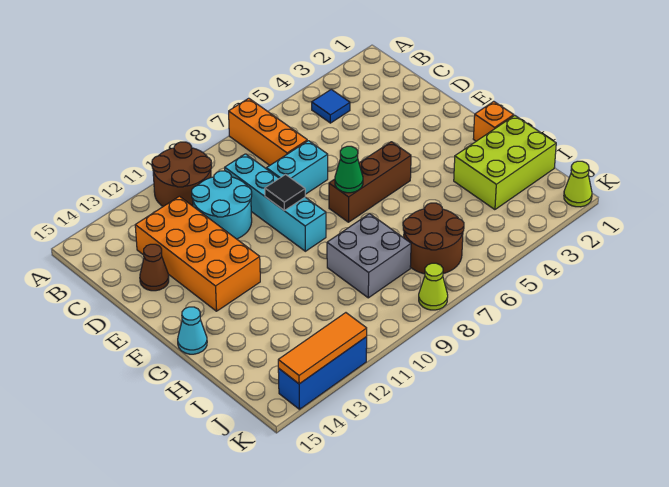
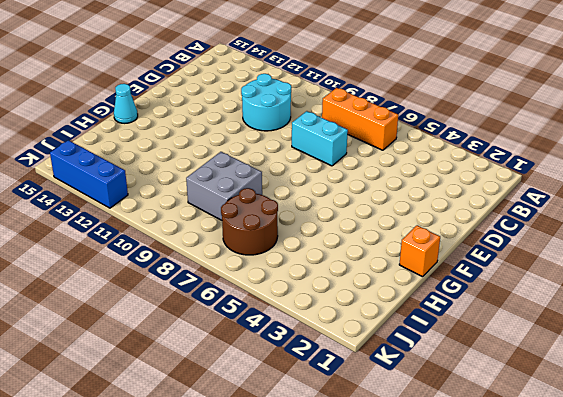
orange 1x3 brick [322,88,398,150] -> orange 1x3 brick turned to [229,98,307,165]
none -> brown 2x2 round brick [152,142,211,206]
none -> blue 1x1 tile [312,89,350,123]
none -> cyan 1x4 brick [225,154,326,251]

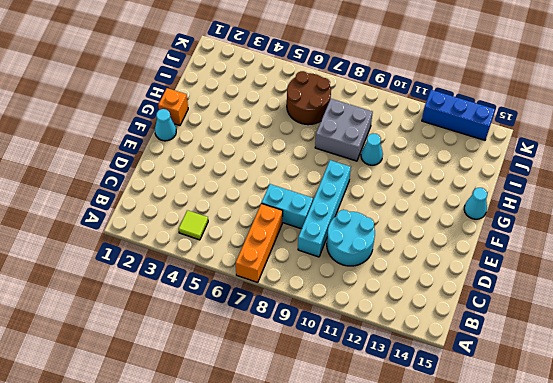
lime 1x1 tile [179,210,208,240] -> blue 1x1 tile [312,89,350,123]
cyan 1x1 cone [155,109,176,141] -> none
cyan 1x1 cone [361,134,383,165] -> none
none -> brown 2x2 round brick [152,142,211,206]
none -> orange 2x4 brick [135,196,260,311]
none -> brown 1x1 cone [140,244,169,291]

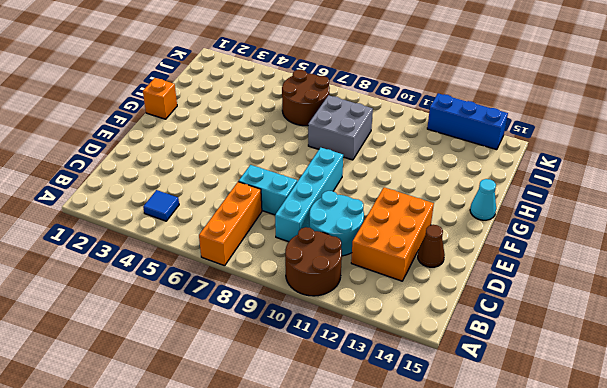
orange 2x3 brick [351,187,434,281] -> orange 2x4 brick [135,196,260,311]
none -> brown 1x3 brick [329,142,411,222]
none -> lime 2x3 brick [454,115,556,210]
none -> lime 1x1 cone [564,161,592,207]

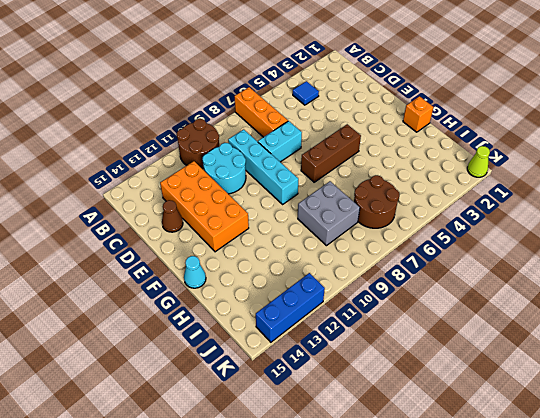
none -> lime 2x3 brick [454,115,556,210]
none -> lime 1x1 cone [419,263,448,310]
none -> black 1x1 tile [265,175,305,210]

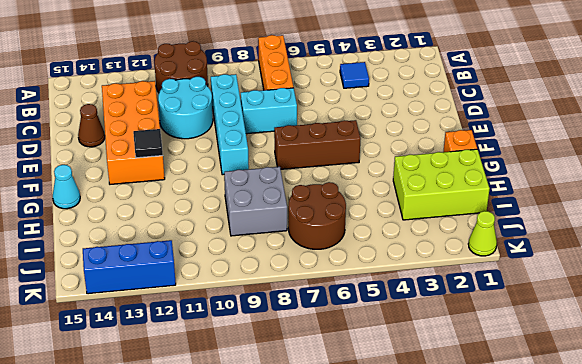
black 1x1 tile [133,129,163,158] -> black 1x1 tile moved to [265,175,305,210]
none -> lime 1x1 cone [419,263,448,310]
none -> green 1x1 cone [335,146,363,193]
none -> orange 1x3 tile [278,313,367,384]

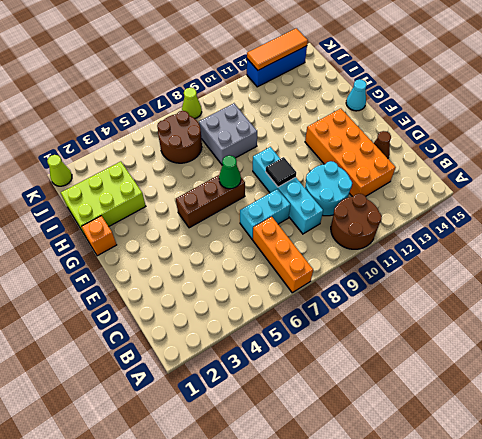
none -> blue 1x1 tile [312,89,350,123]

